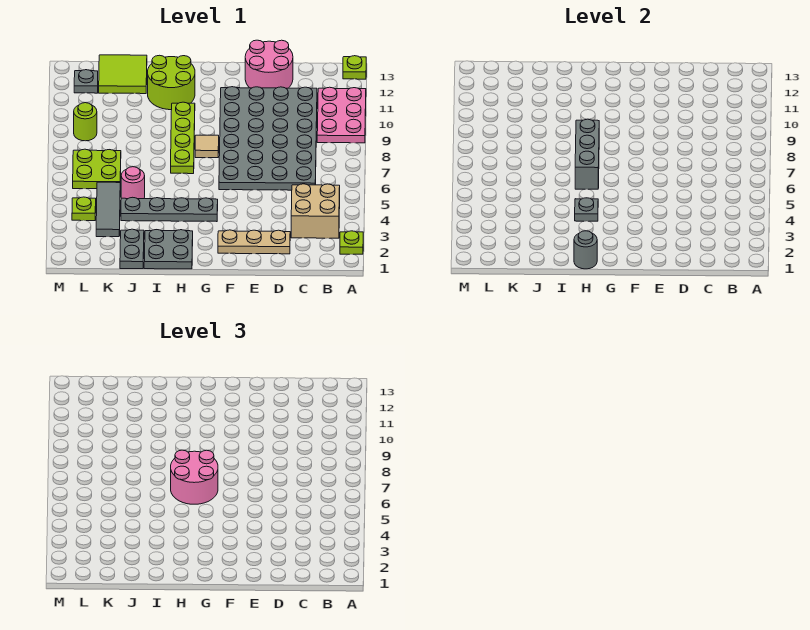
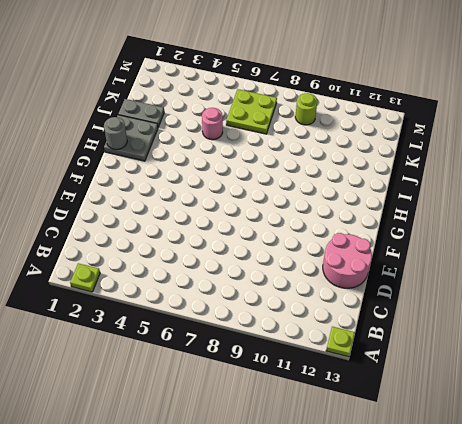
none -> pink 2x3 plate [317,87,366,143]
none -> tan 2x2 brick [291,184,340,238]
none -> grey 4x6 plate [219,87,317,190]

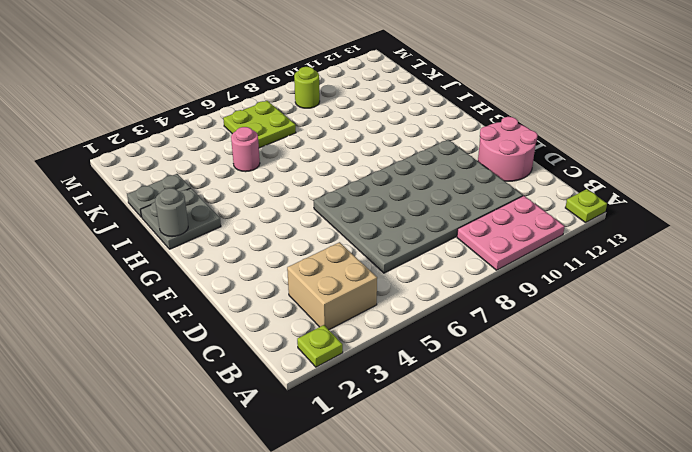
none -> tan 1x3 plate [218,230,290,254]
none -> grey 1x4 plate [121,197,218,222]
none -> tan 1x1 tile [195,135,219,158]

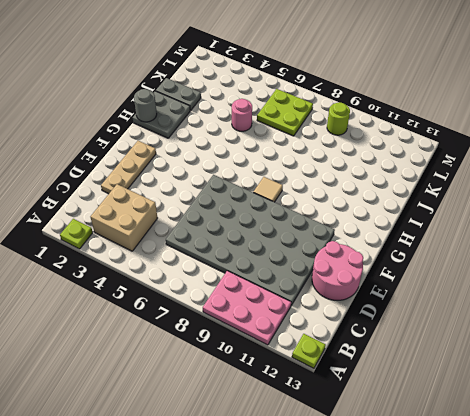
none -> grey 1x4 plate [121,197,218,222]
none -> lime 1x4 plate [171,102,195,174]
none -> lime 2x2 round brick [148,55,195,110]

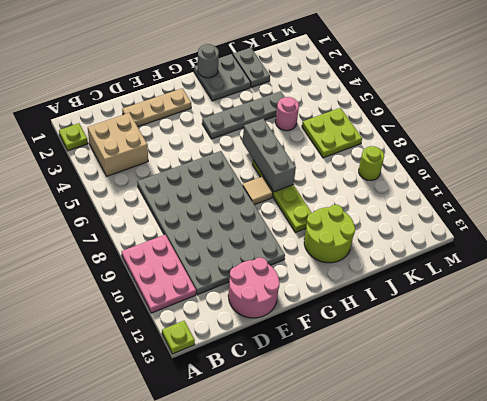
none -> lime 2x2 tile [99,55,147,94]
none -> grey 1x3 tile [96,182,120,237]
none -> lime 1x1 plate [72,197,96,221]

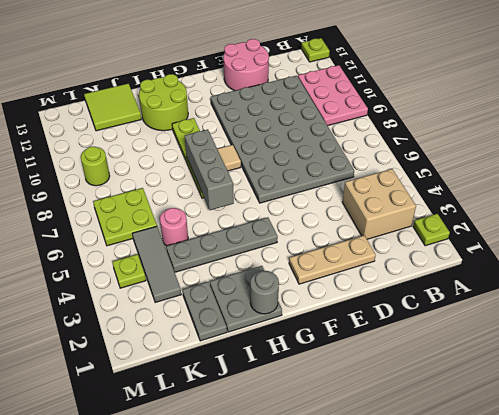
none -> grey 1x1 plate [74,70,98,93]
none -> grey 1x1 plate [575,198,598,221]
none -> pink 2x2 round brick [171,450,218,504]

